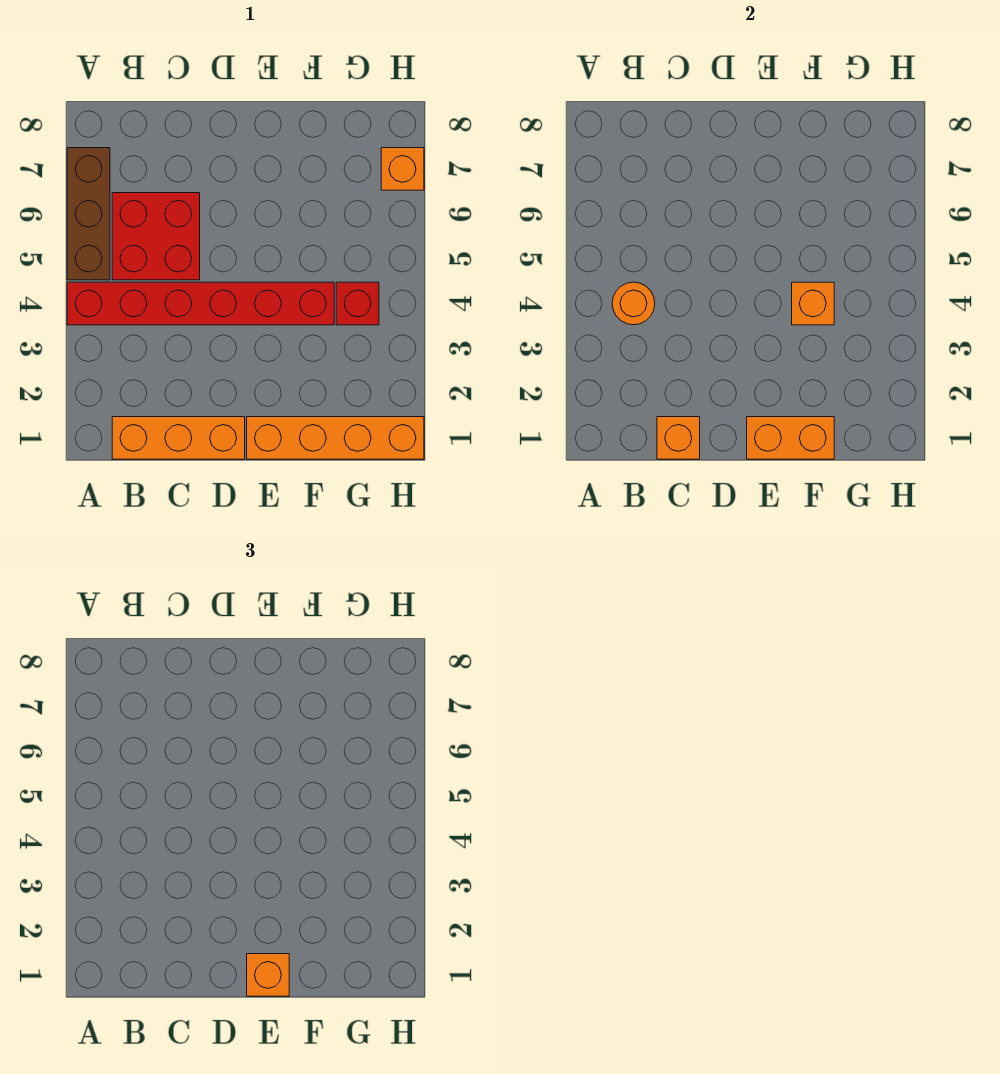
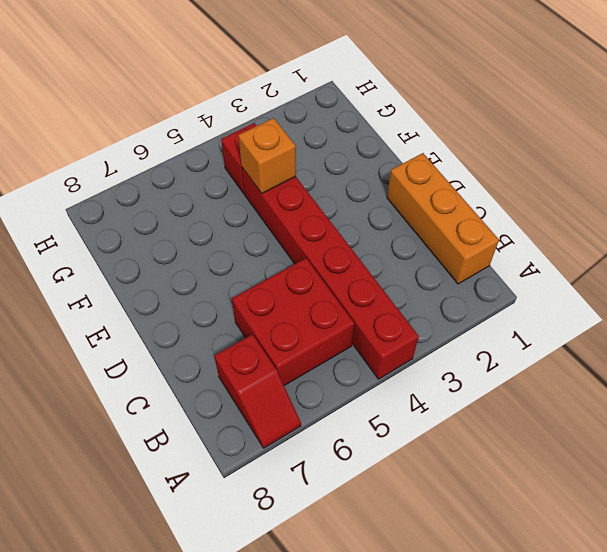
red 1x2 slope [214,334,301,448] -> brown 1x3 brick [67,148,110,280]
none -> orange 1x4 brick [247,417,424,459]
none -> orange 1x1 brick [381,148,424,190]
none -> orange 1x1 round brick [612,282,655,325]

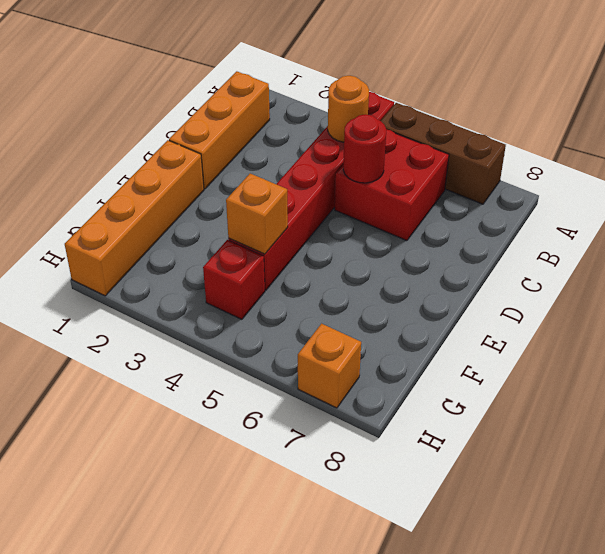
red 1x1 round brick [343,114,386,183] -> none
none -> orange 1x1 brick [657,417,700,459]
none -> orange 1x2 brick [747,417,834,459]
none -> orange 1x1 brick [247,954,289,996]

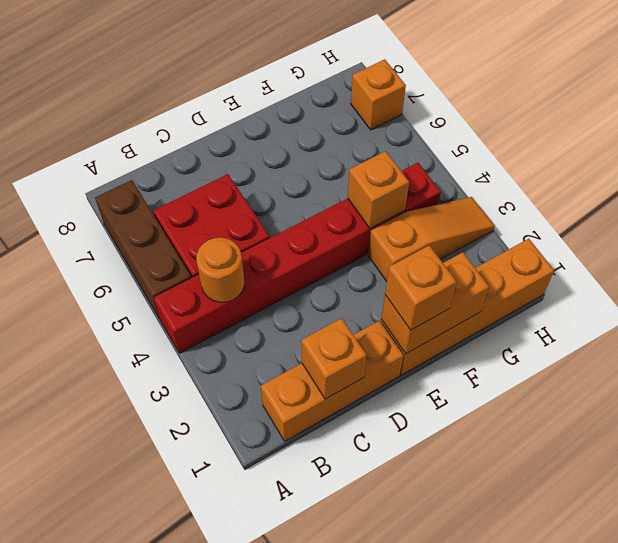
orange 1x3 slope [368,197,495,282] -> none

